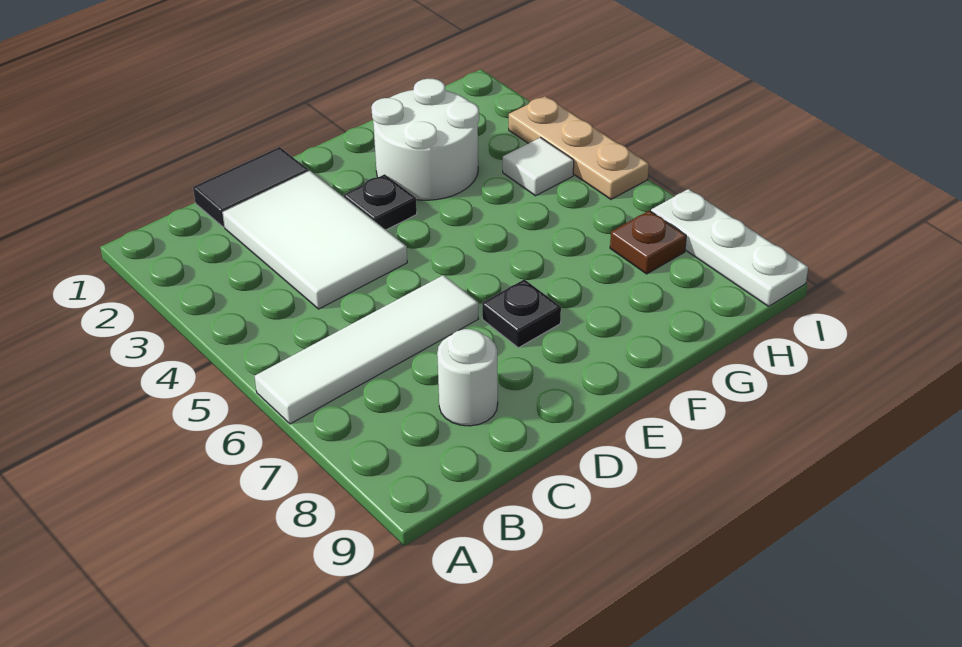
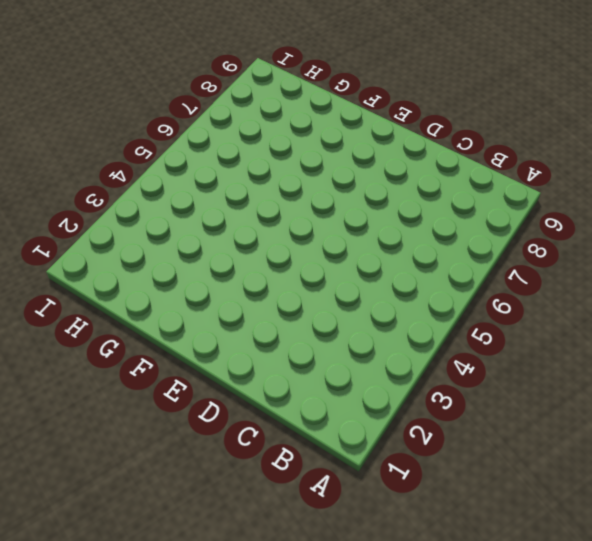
none -> white 1x4 tile [255,275,478,424]
none -> black 1x2 tile [193,147,309,227]

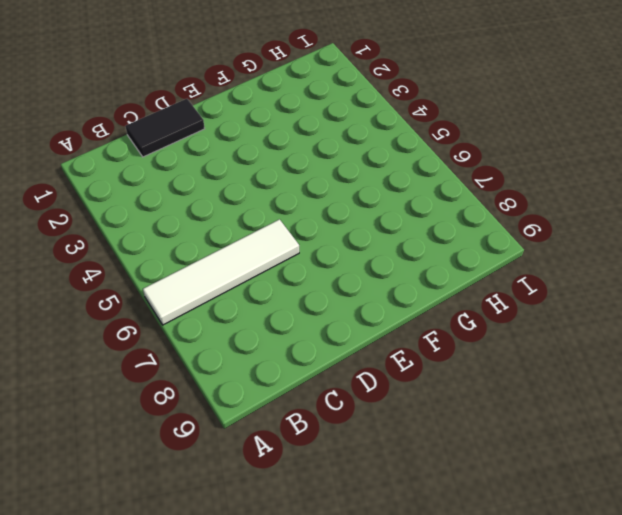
none -> white 2x3 tile [223,171,407,309]
none -> white 1x1 round brick [437,329,498,426]

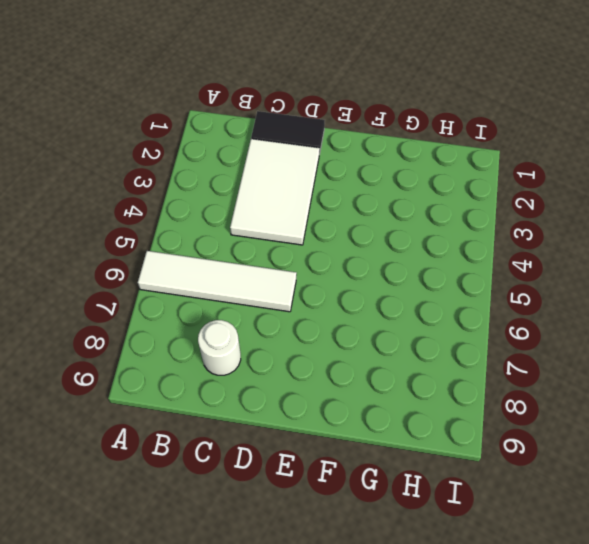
none -> black 1x1 plate [344,174,417,230]
none -> black 1x1 plate [482,279,561,348]

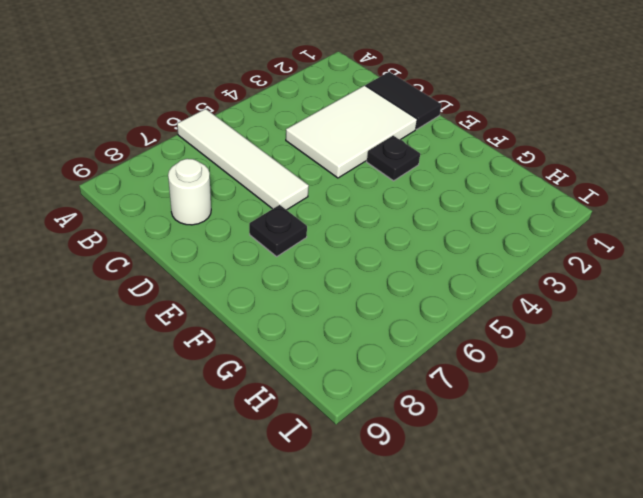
none -> white 2x2 round brick [371,79,479,200]
none -> white 1x1 tile [503,138,574,196]

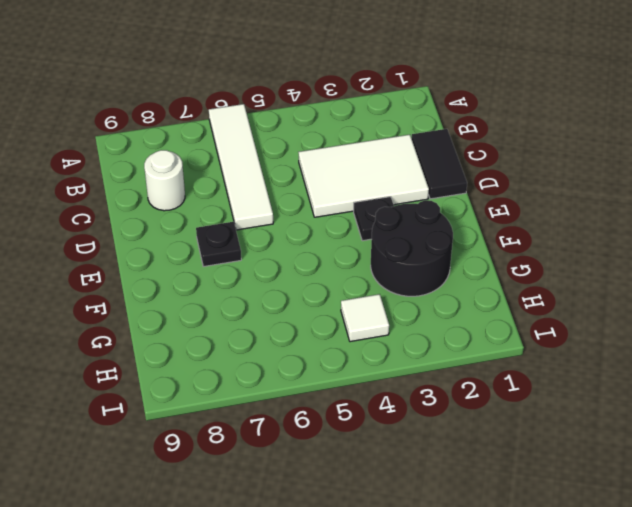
black 2x2 round brick [371,200,453,296] -> white 2x2 round brick [371,79,479,200]
none -> brown 1x1 plate [610,211,686,274]
none -> tan 1x3 plate [509,96,649,199]

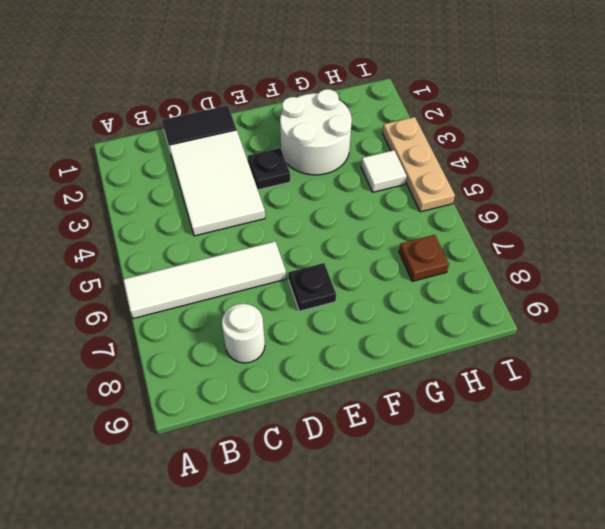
none -> white 1x3 plate [651,189,808,306]

